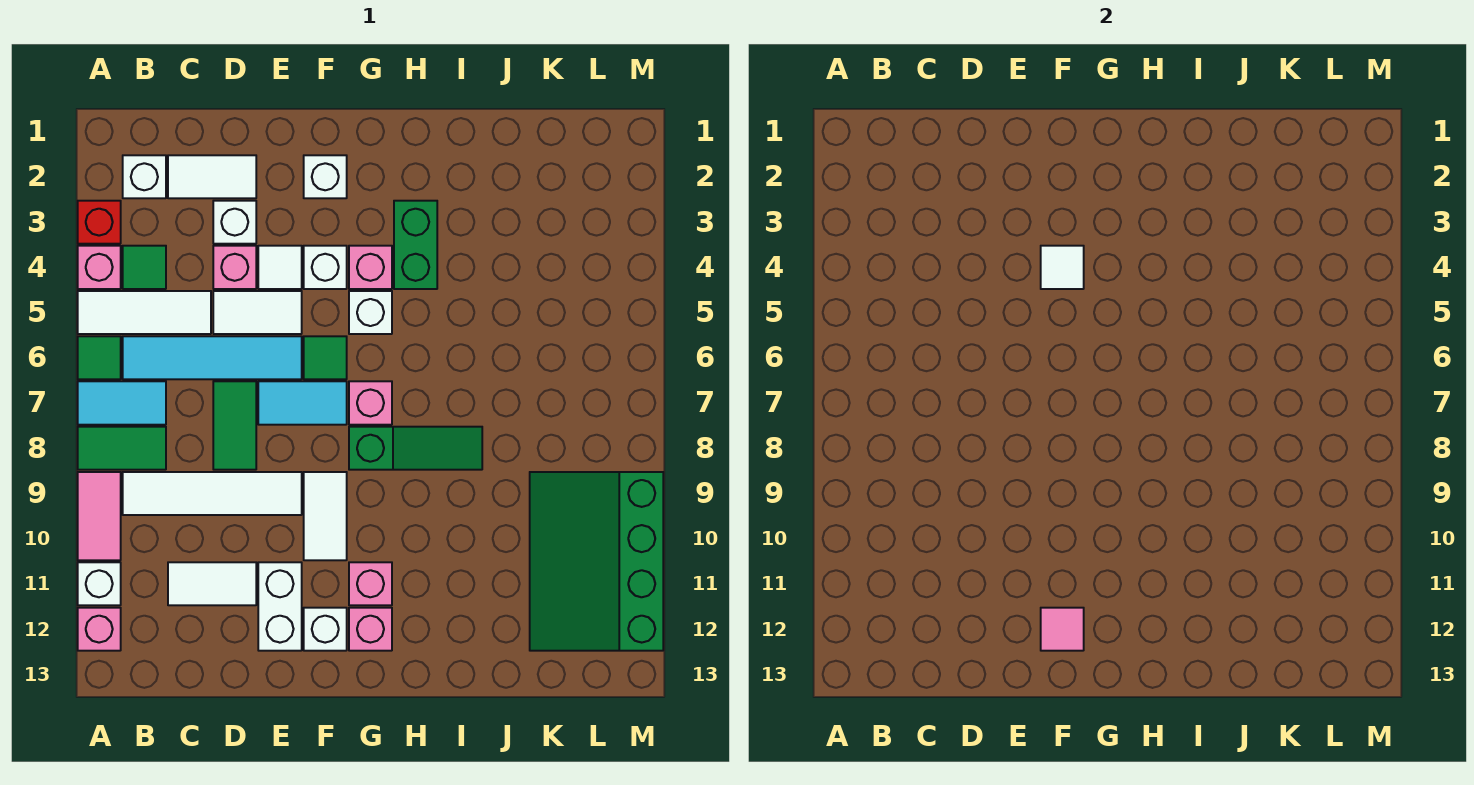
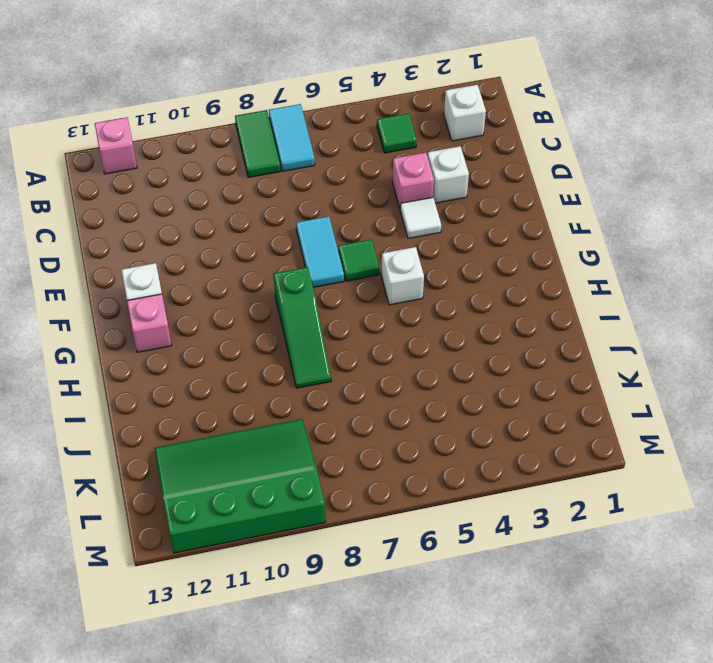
none -> red 1x1 brick [78,201,121,244]
none -> pink 1x1 brick [78,246,121,289]
none -> white 1x3 tile [78,291,211,334]
none -> green 1x1 tile [78,336,121,379]

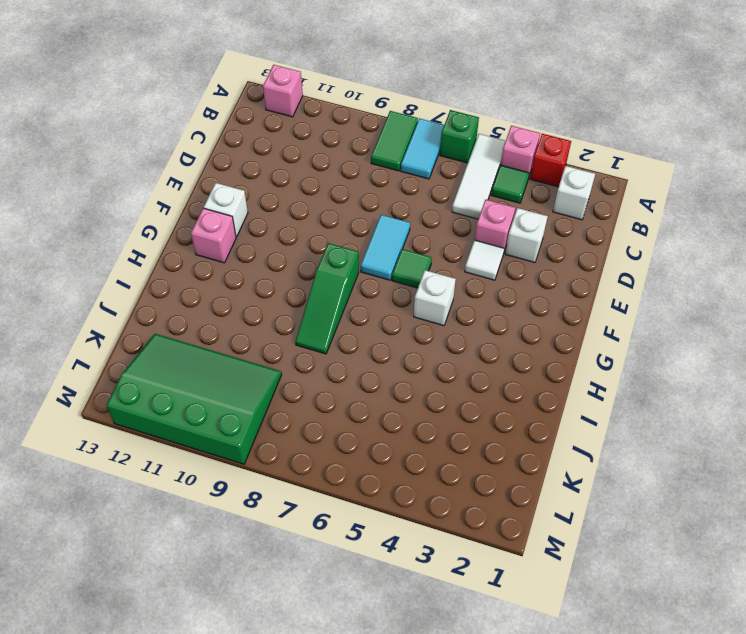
green 1x1 brick [440,110,479,163] -> green 1x1 tile [78,336,121,379]
none -> pink 1x2 tile [78,472,121,560]
none -> white 1x1 brick [78,562,121,605]
none -> cyan 1x4 tile [123,336,302,379]
none -> white 1x4 tile [123,472,302,515]

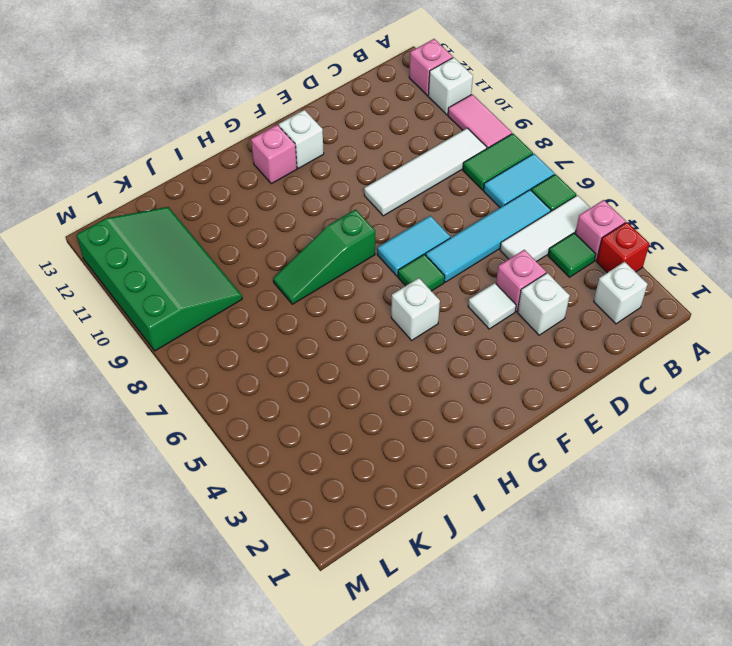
none -> white 1x2 tile [168,155,256,198]
none -> white 1x2 tile [168,562,256,605]
none -> white 1x2 tile [213,291,302,334]
none -> green 1x2 tile [213,381,256,470]

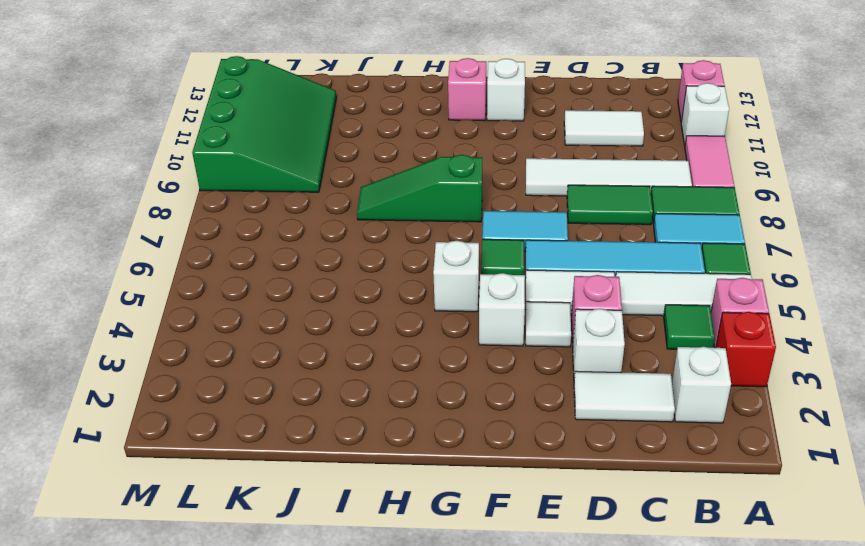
green 1x2 tile [567,185,653,225] -> green 1x2 tile turned to [213,381,256,470]
none -> white 1x2 brick [258,562,302,651]
none -> white 1x1 brick [304,155,347,198]
none -> white 1x2 tile [304,472,347,560]
none -> pink 1x1 brick [349,246,392,289]

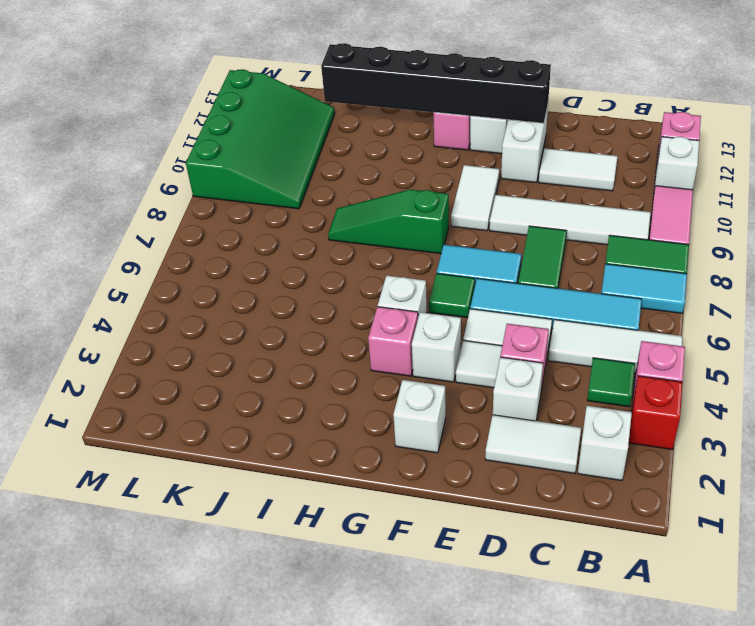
black 1x6 brick [321,43,551,123] -> pink 1x1 tile [1041,608,1084,651]
none -> green 1x1 tile [78,336,121,379]
none -> pink 1x1 brick [349,381,392,425]
none -> pink 1x1 brick [349,562,392,605]
none -> green 1x2 brick [394,201,437,289]

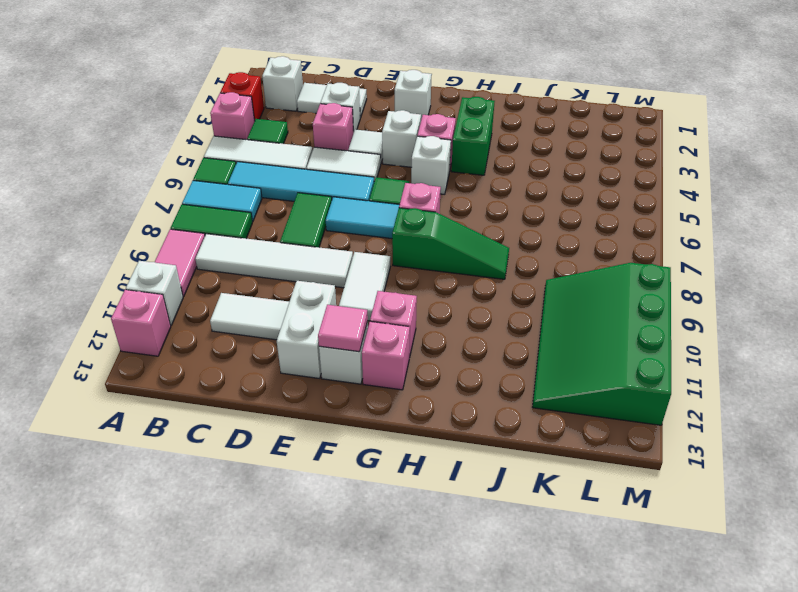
none -> white 1x1 tile [1041,246,1084,289]

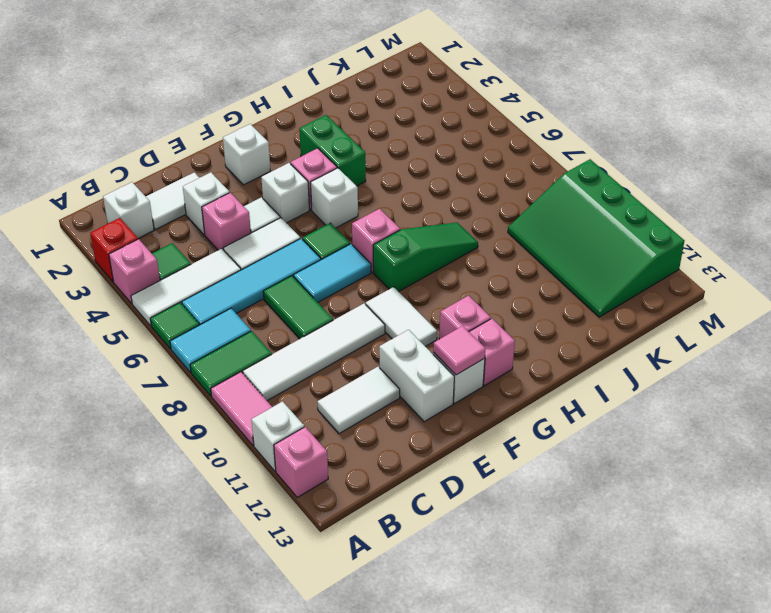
none -> white 1x1 tile [1041,246,1084,289]

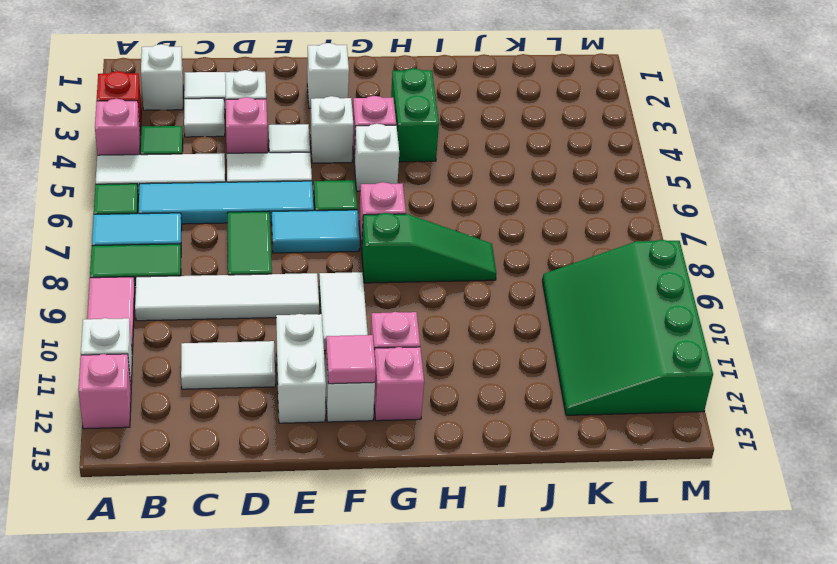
white 1x1 tile [184,98,225,137] -> white 1x1 tile moved to [1041,246,1084,289]

